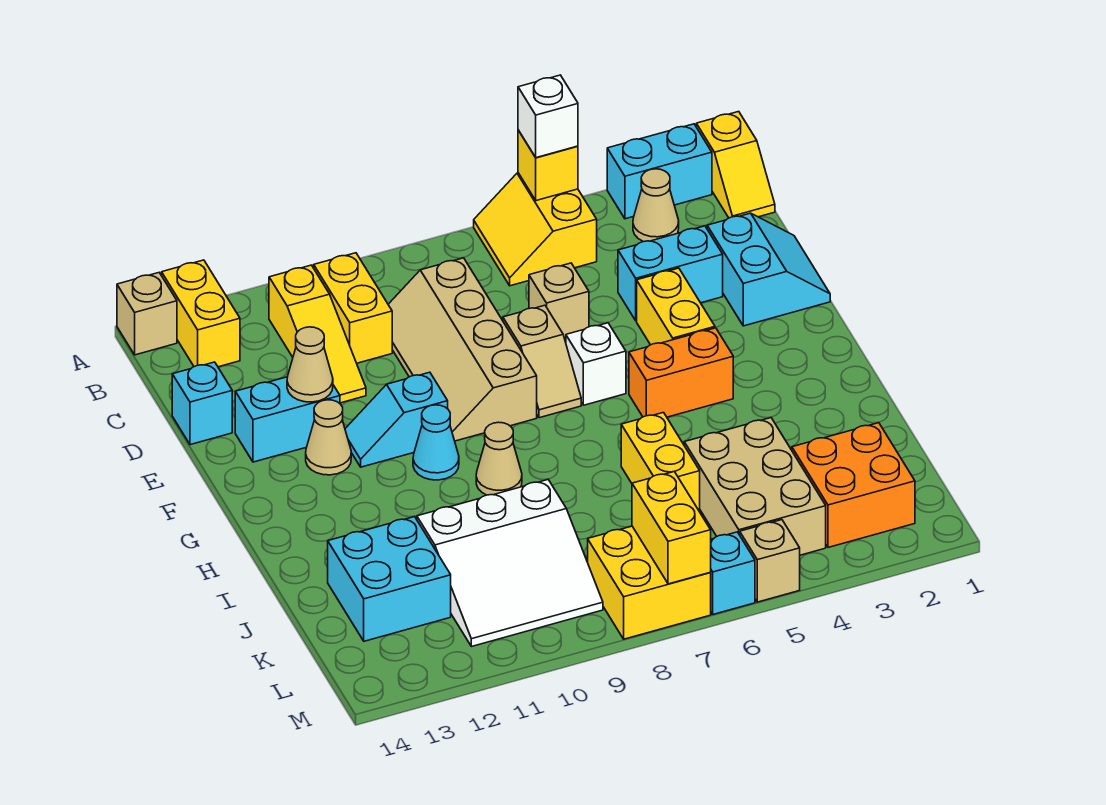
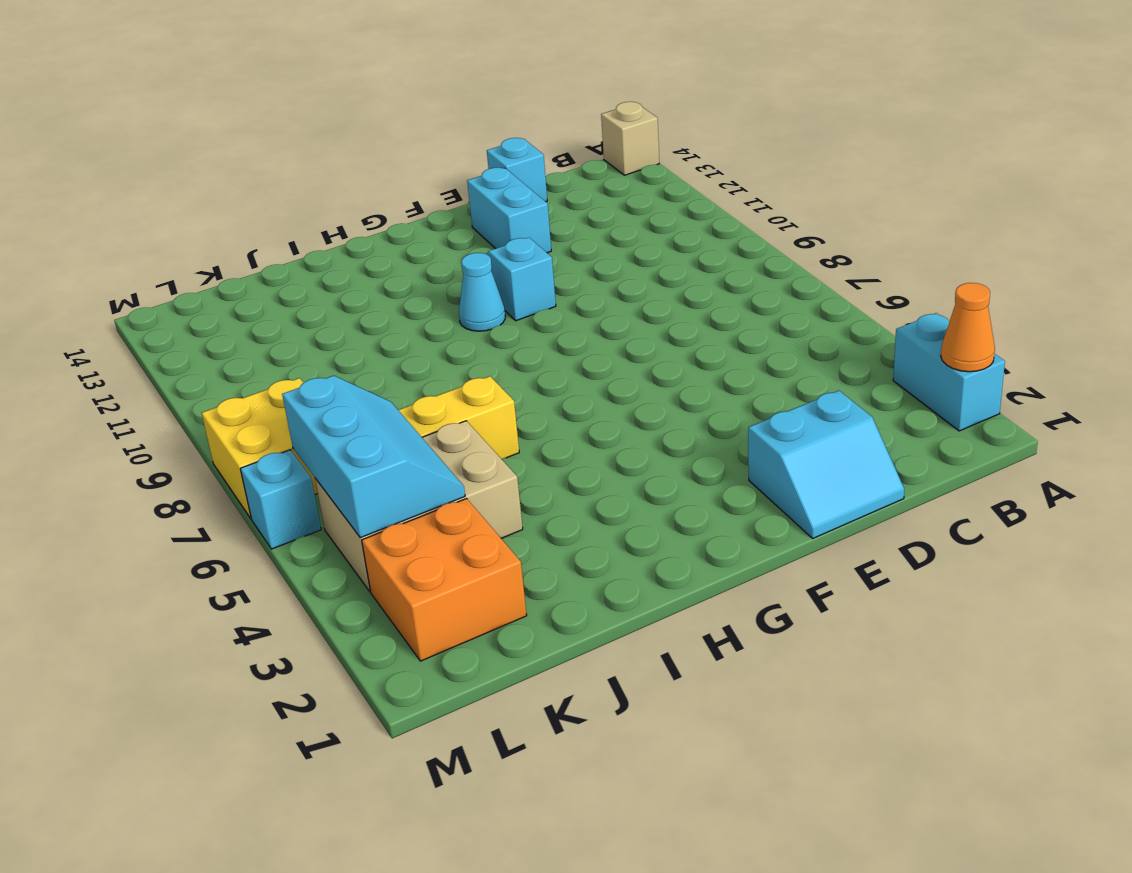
orange 1x1 cone [941,283,995,372] -> none
cyan 2x3 slope [282,376,465,538] -> none
none -> yellow 1x2 slope [696,112,775,218]
none -> yellow 2x2 slope [474,173,597,286]
none -> yellow 1x2 brick [162,260,240,367]
none -> tan 1x1 cone [633,169,679,242]

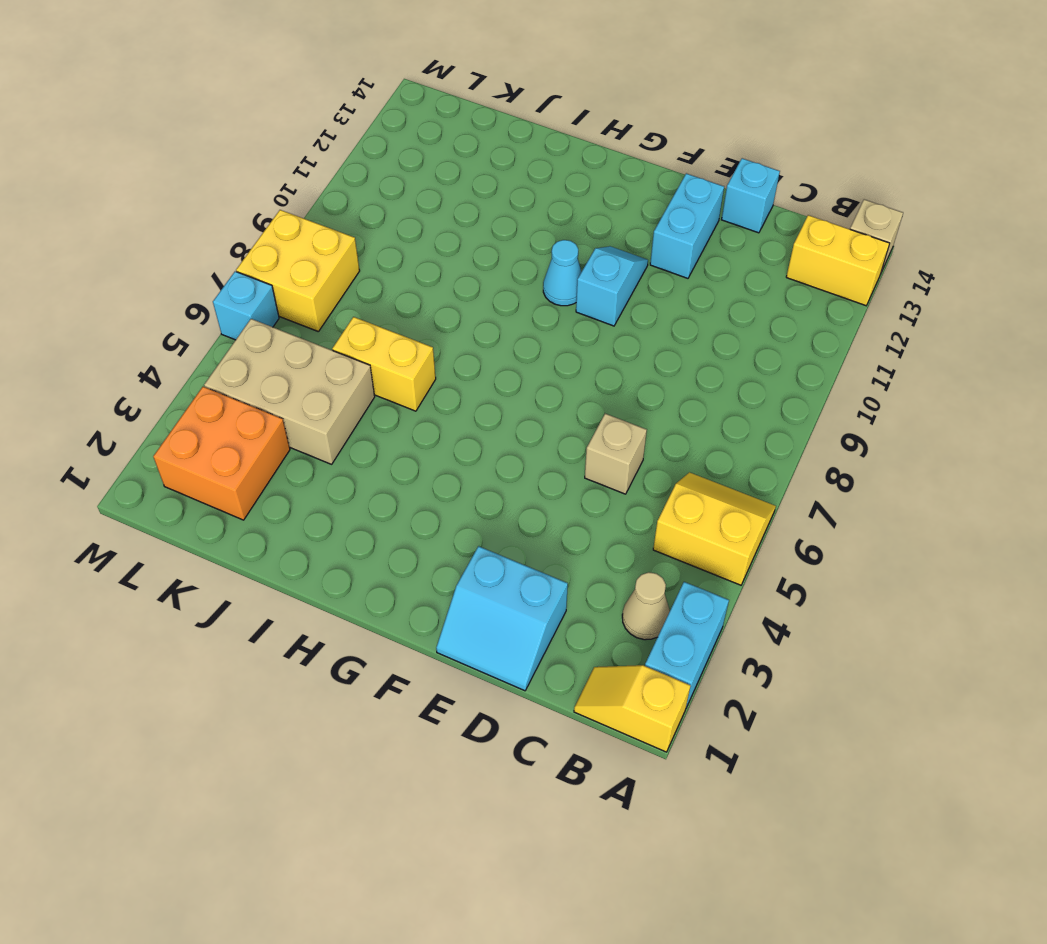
none -> yellow 1x2 brick [314,253,392,363]
none -> yellow 1x3 slope [269,265,366,403]
none -> tan 2x4 slope [388,258,537,441]
none -> cyan 1x2 brick [618,226,723,321]

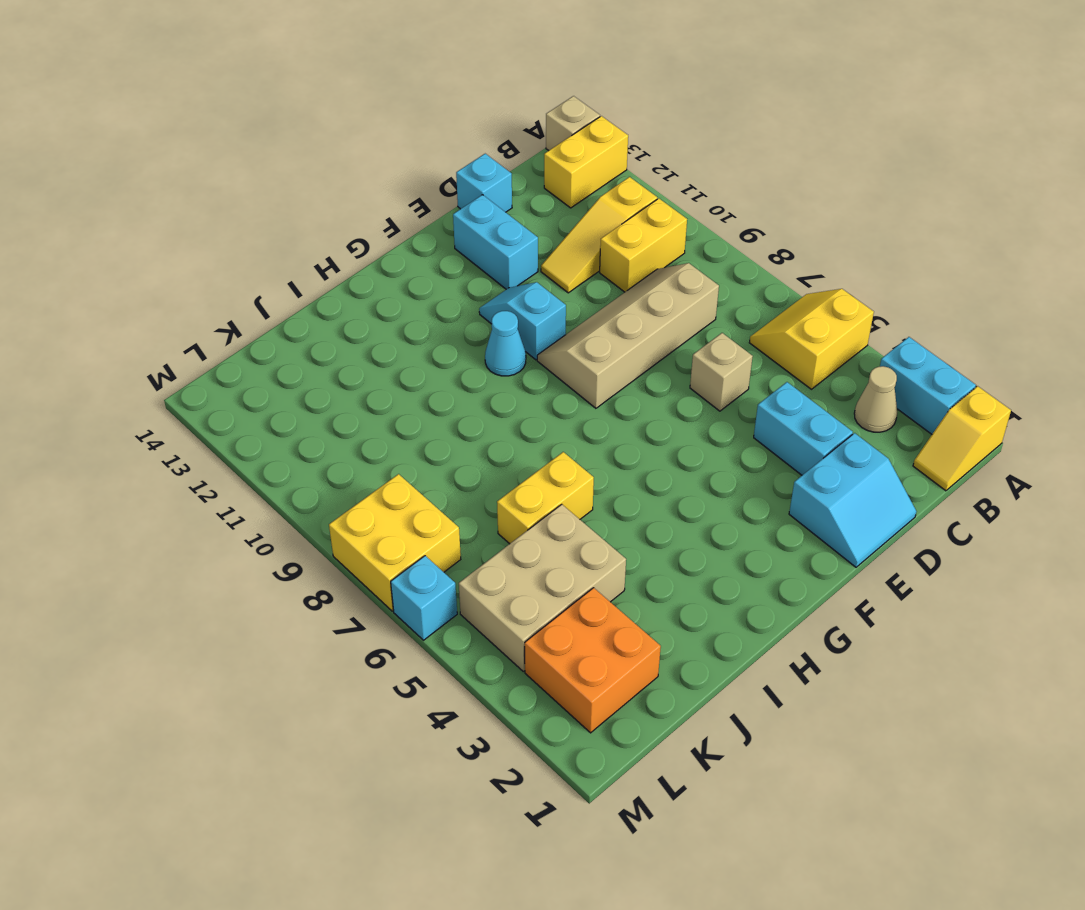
none -> yellow 1x2 brick [637,268,715,345]
none -> tan 1x2 slope [503,305,581,418]
none -> white 1x1 brick [566,323,626,405]
none -> tan 1x1 cone [306,400,351,475]

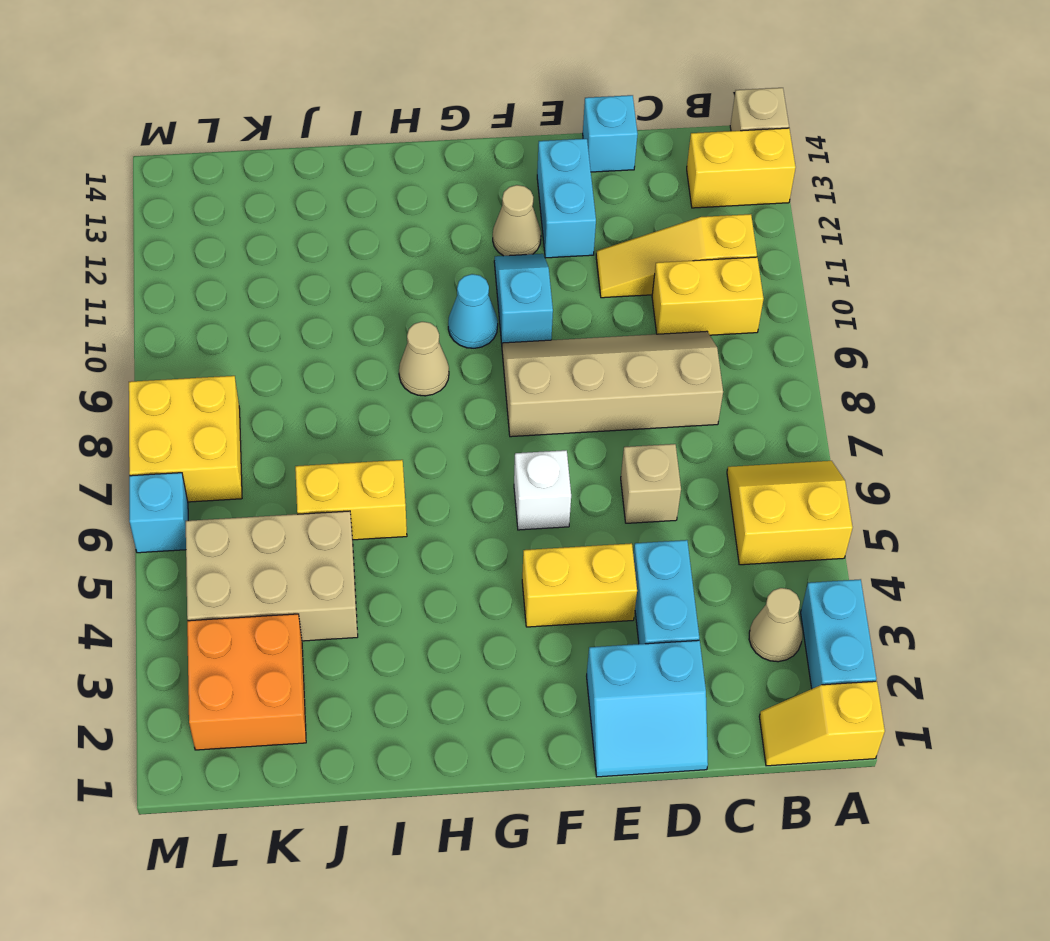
none -> tan 1x2 slope [503,305,581,418]
none -> orange 1x2 brick [629,328,733,417]
none -> white 3x3 slope [417,480,603,647]
none -> cyan 2x2 brick [328,517,451,641]

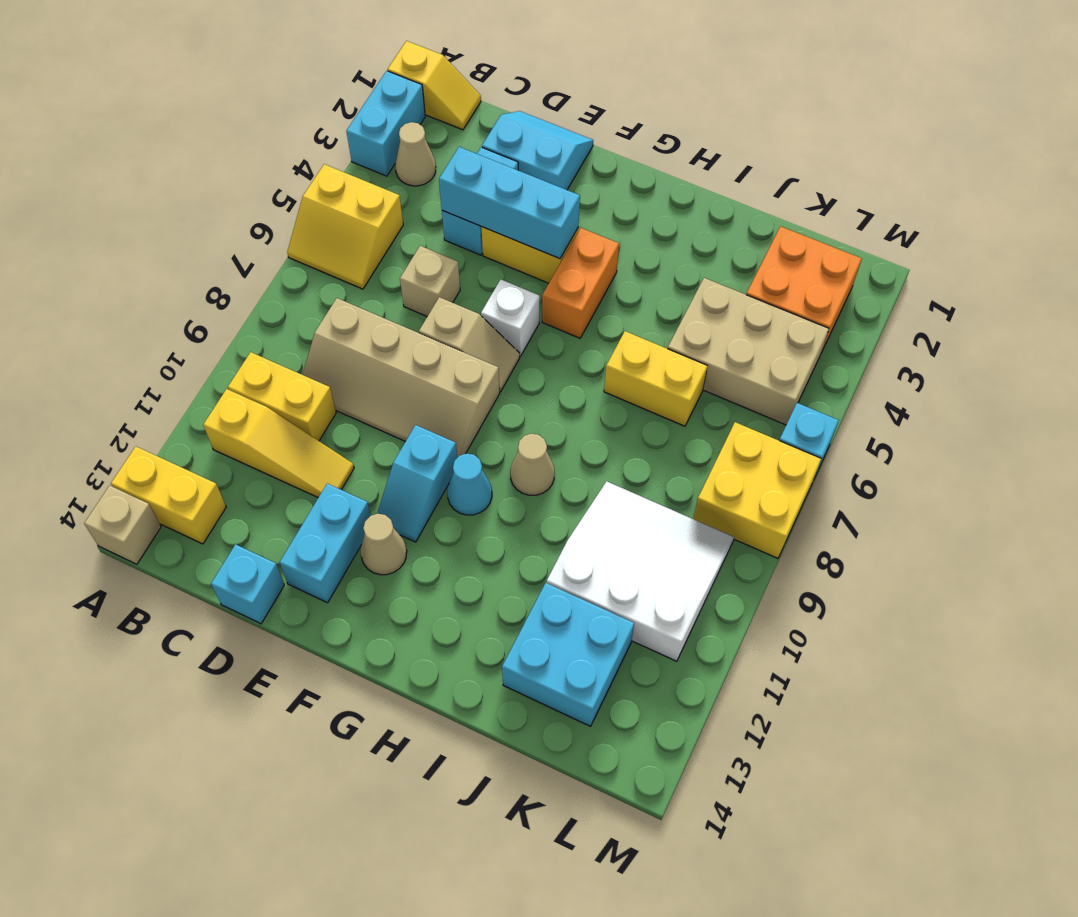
cyan 1x3 brick [439,147,580,259] -> none
white 3x3 slope [547,481,734,661] -> white 3x3 slope turned to [417,480,603,647]
none -> tan 1x1 brick [740,520,800,602]
none -> yellow 1x1 brick [518,130,578,201]
none -> tan 1x1 cone [287,327,333,402]
none -> yellow 1x2 brick [632,471,711,584]

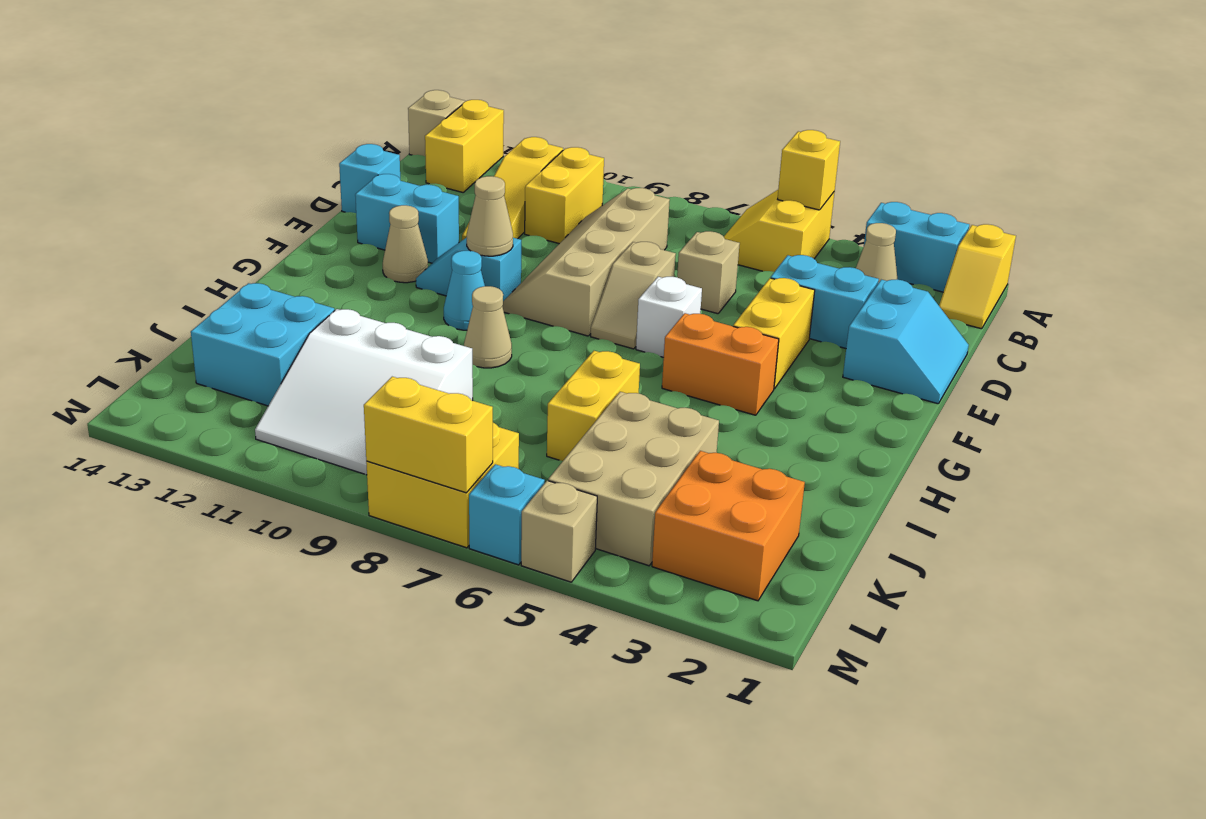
tan 1x1 cone [467,176,513,256] -> tan 1x1 cone moved to [287,327,333,402]
yellow 1x2 brick [364,377,493,493] -> yellow 1x2 brick turned to [632,471,711,584]
none -> white 1x1 brick [518,75,578,158]

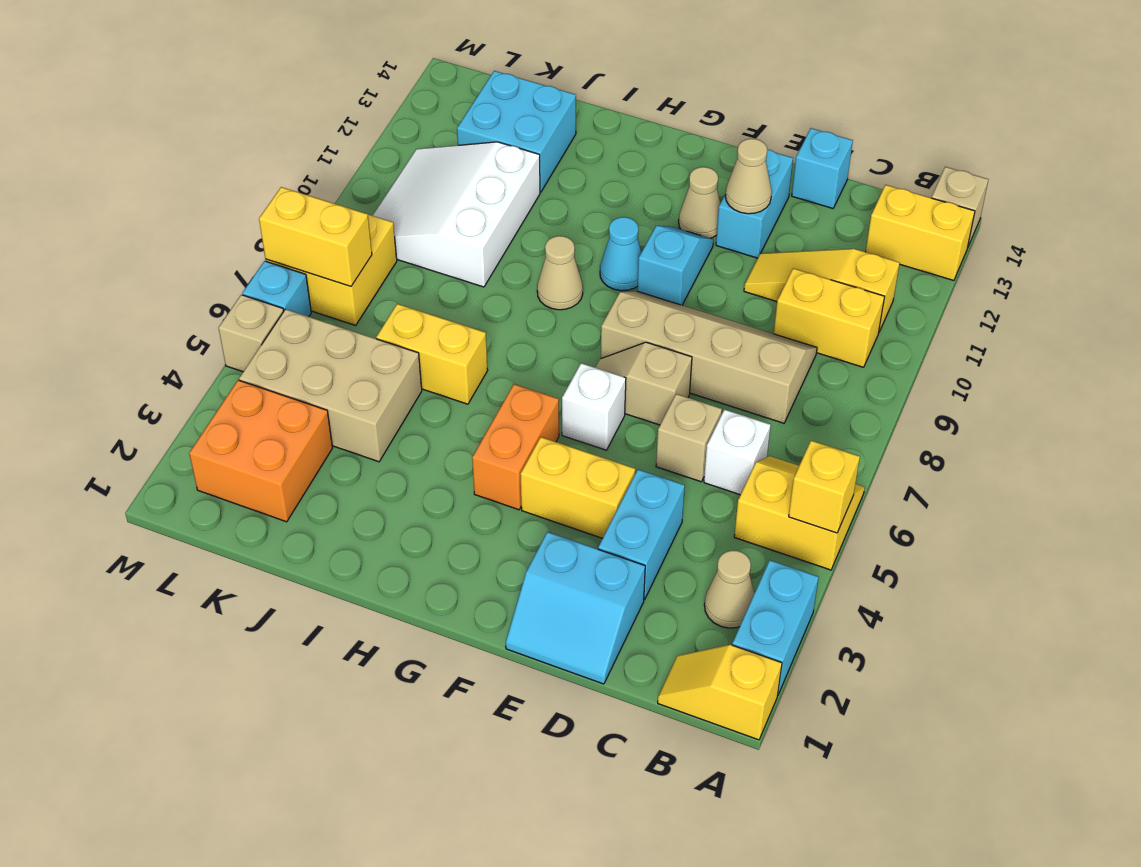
white 1x1 brick [704,410,771,495] -> white 1x1 brick moved to [518,75,578,158]

